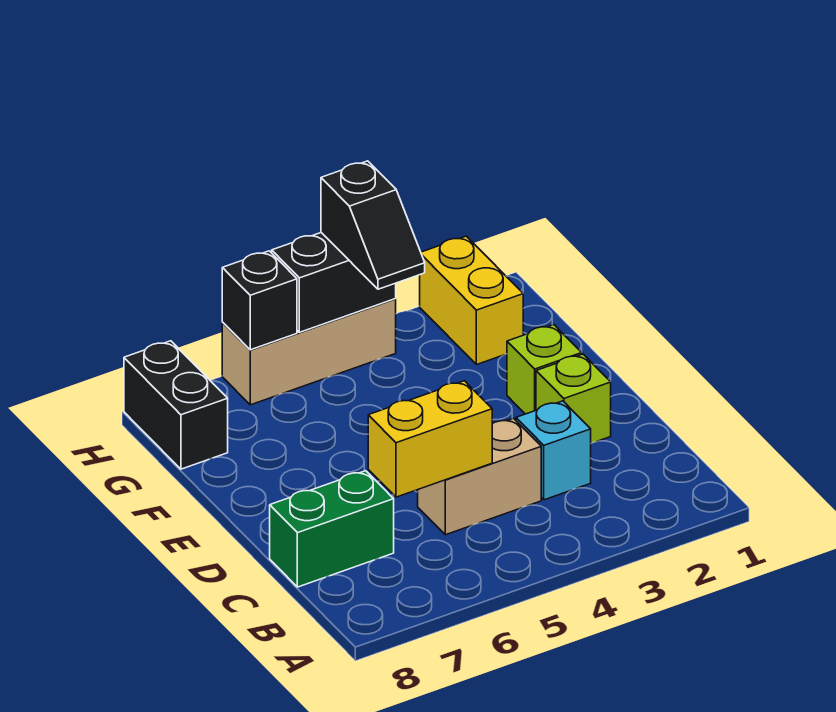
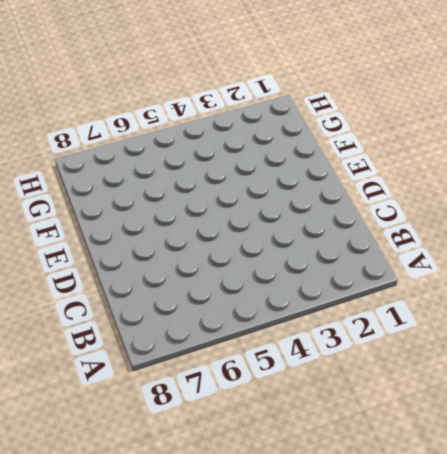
none -> cyan 1x1 brick [516,401,591,500]
none -> tan 1x2 brick [418,418,541,535]
none -> green 1x2 brick [270,471,394,587]

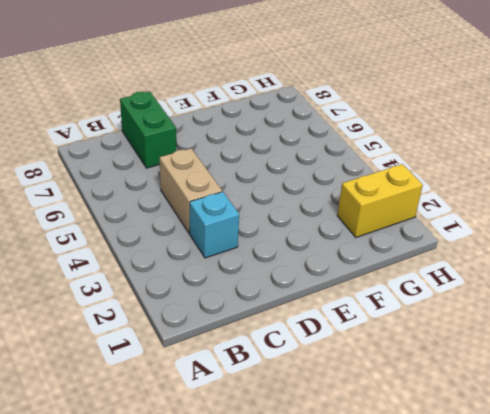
none -> lime 1x1 brick [536,354,611,443]
none -> lime 1x1 brick [507,325,582,414]
none -> black 1x2 brick [124,341,228,469]

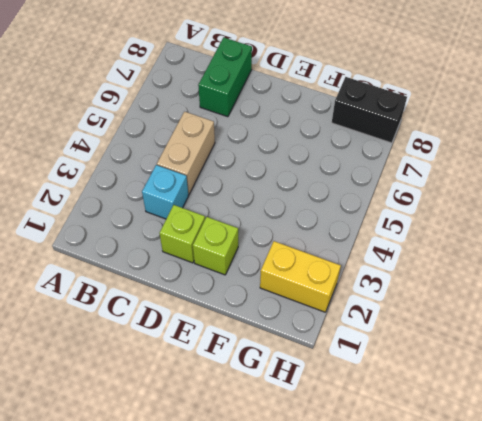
none -> tan 1x3 brick [222,299,396,405]
none -> yellow 1x2 brick [368,381,492,497]
none -> black 1x2 brick [272,233,396,332]

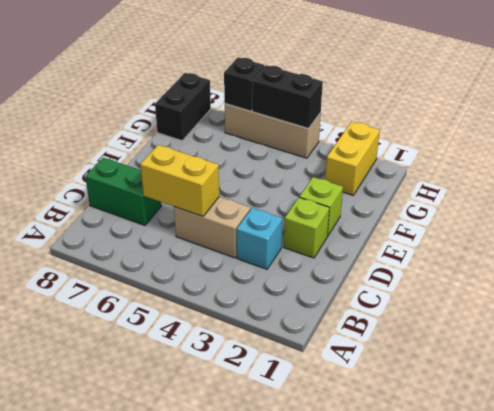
none -> black 1x2 slope [321,161,425,289]

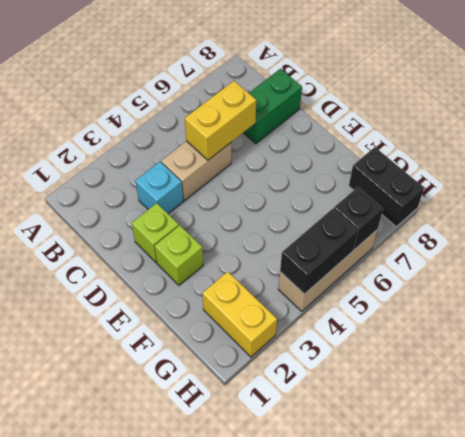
none -> black 1x2 slope [321,161,425,289]

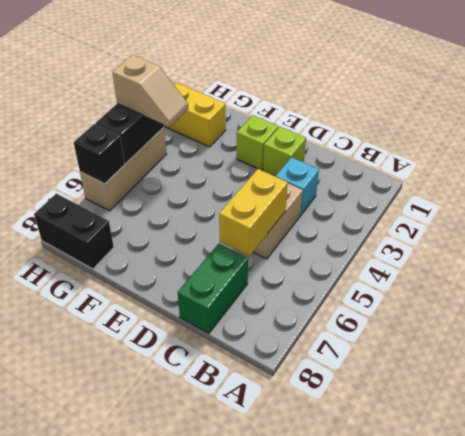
tan 1x2 slope [112,55,188,127] -> black 1x2 slope [321,161,425,289]

